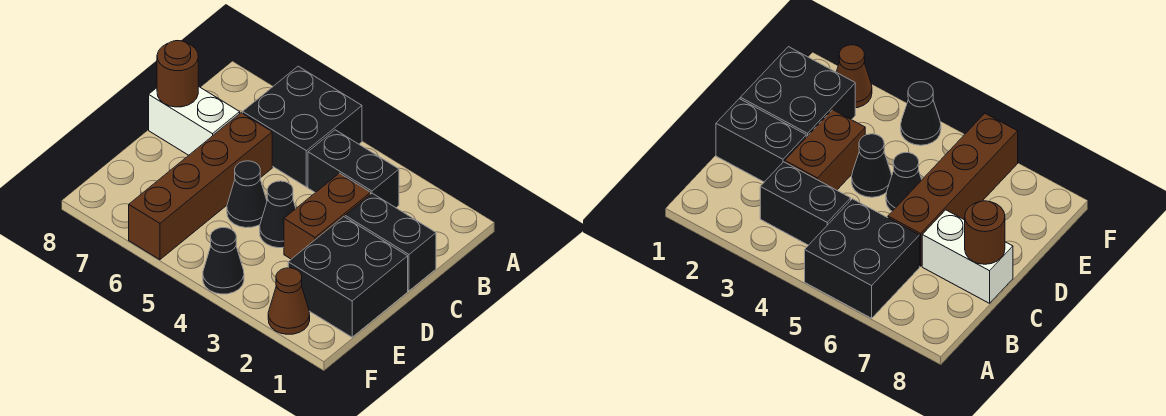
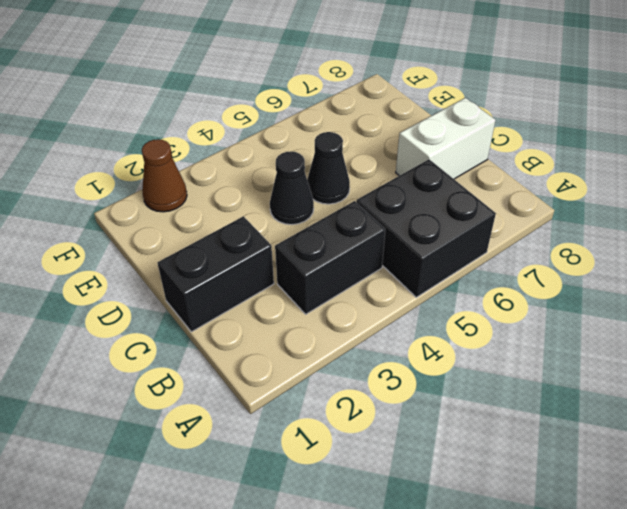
none -> brown 1x2 brick [284,173,371,259]
none -> brown 1x4 brick [129,113,272,260]
none -> black 2x2 brick [288,217,408,337]

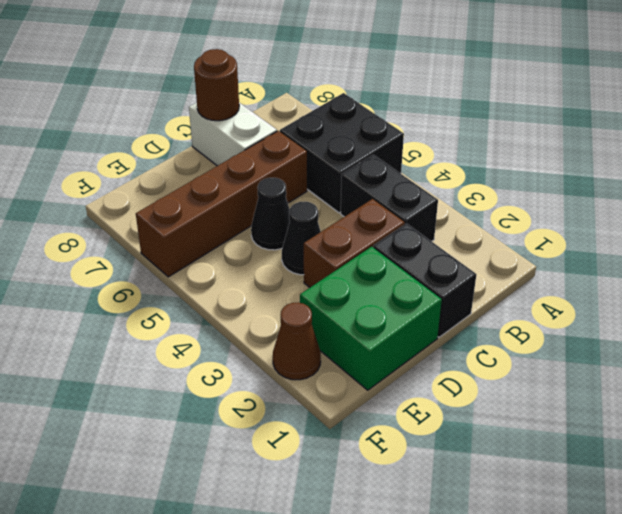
green 2x2 brick [300,247,442,390] -> black 2x2 brick [288,217,408,337]
none -> black 1x1 cone [203,228,244,294]

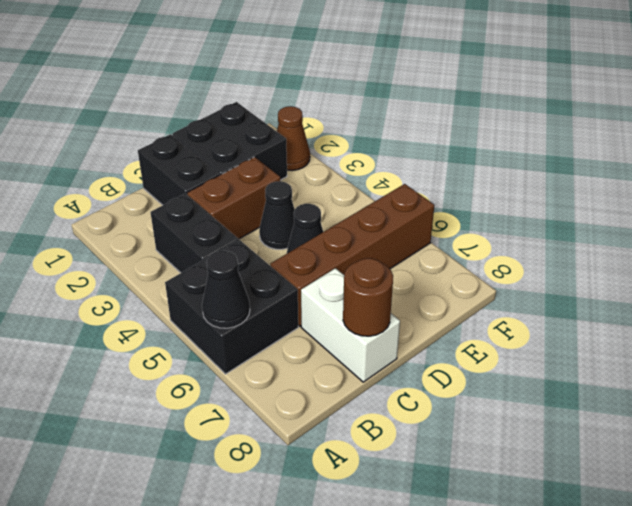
black 1x1 cone [202,251,250,328] -> black 1x1 cone moved to [203,228,244,294]

